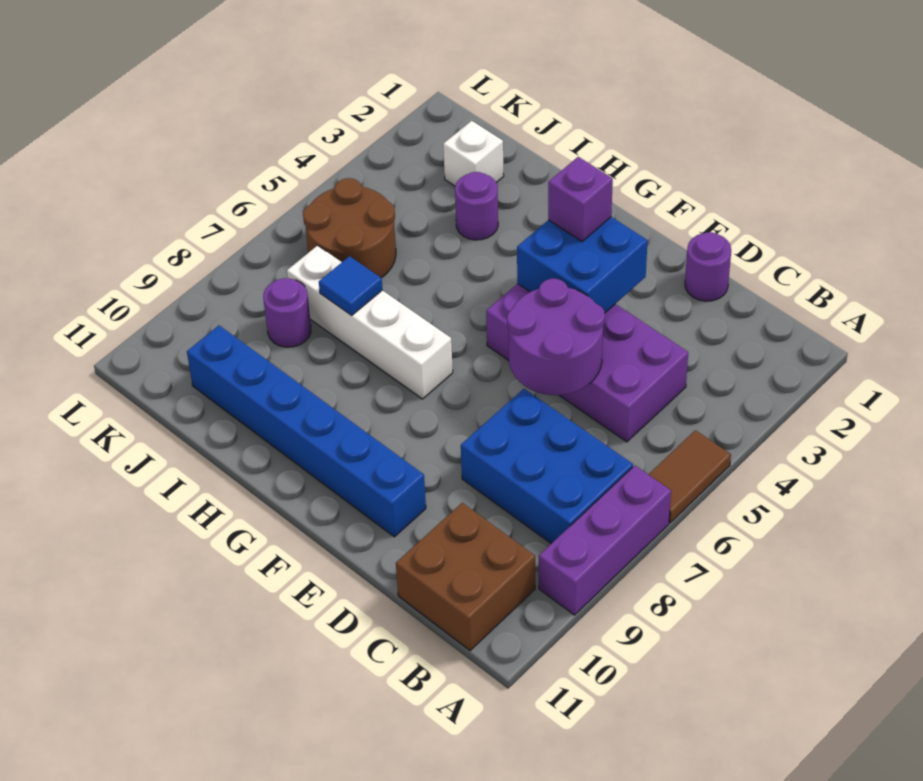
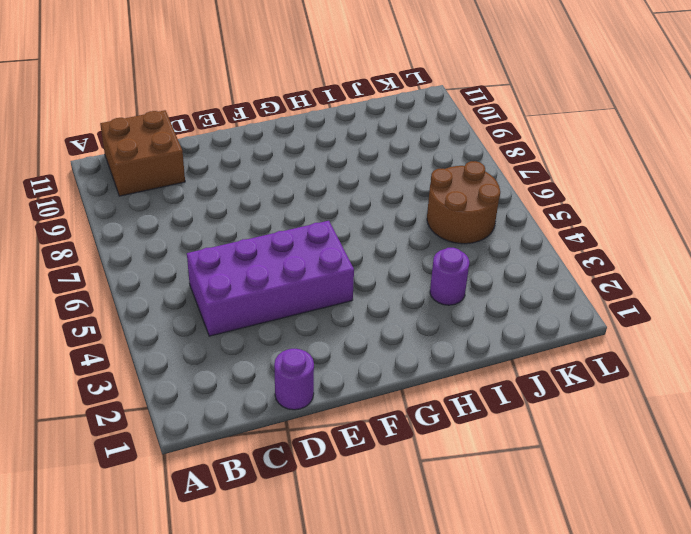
none -> brown 1x2 tile [648,430,731,523]
none -> purple 1x3 brick [539,466,671,615]
none -> blue 2x3 brick [461,389,633,544]

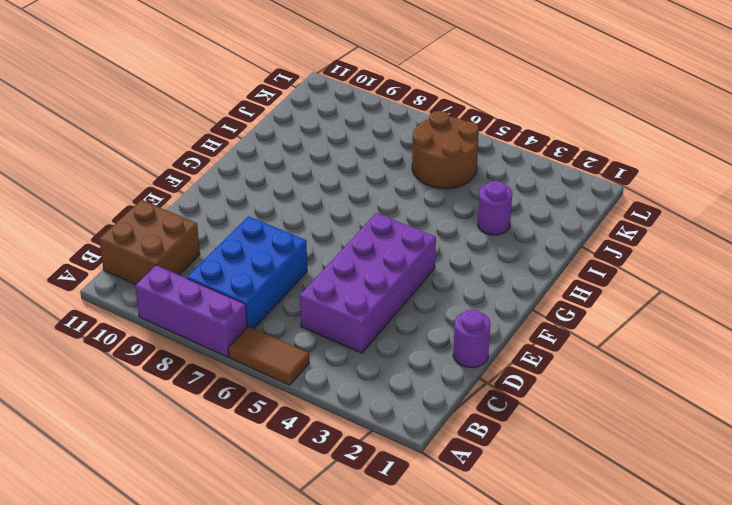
none -> blue 1x6 brick [187,326,426,537]
none -> white 1x4 brick [287,246,453,399]
none -> white 1x1 brick [443,121,504,186]

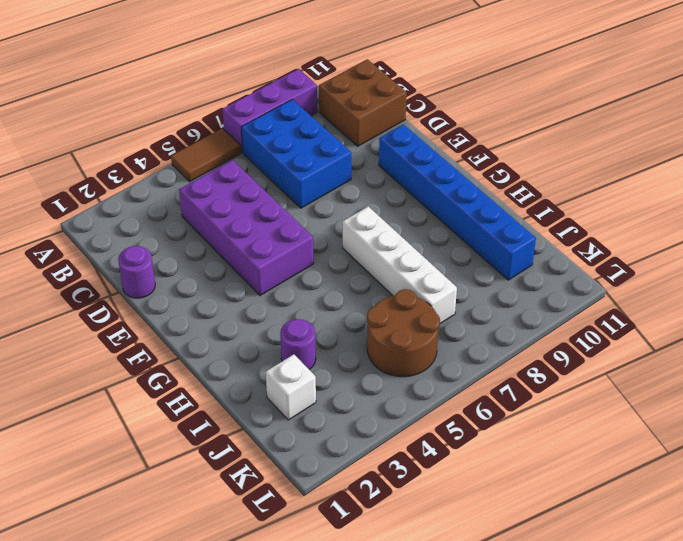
none -> purple 1x1 round brick [263,278,311,347]
none -> purple 2x2 round brick [507,279,605,395]
none -> blue 2x2 brick [517,217,648,313]

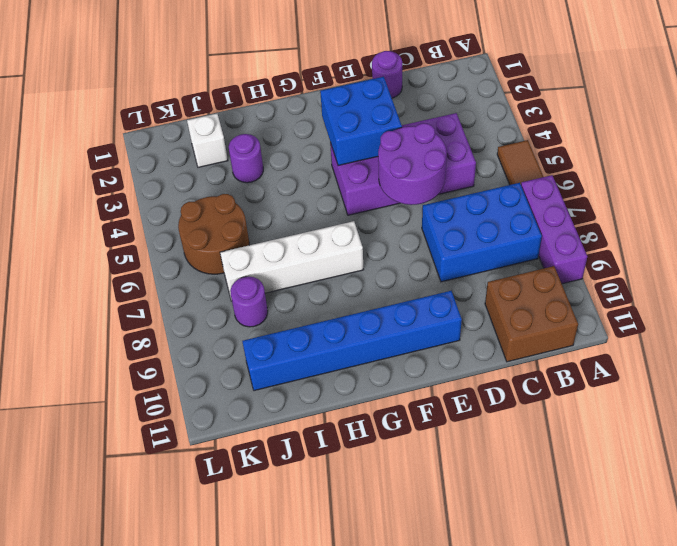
none -> blue 1x1 tile [319,256,383,315]
none -> purple 1x1 brick [548,157,613,241]

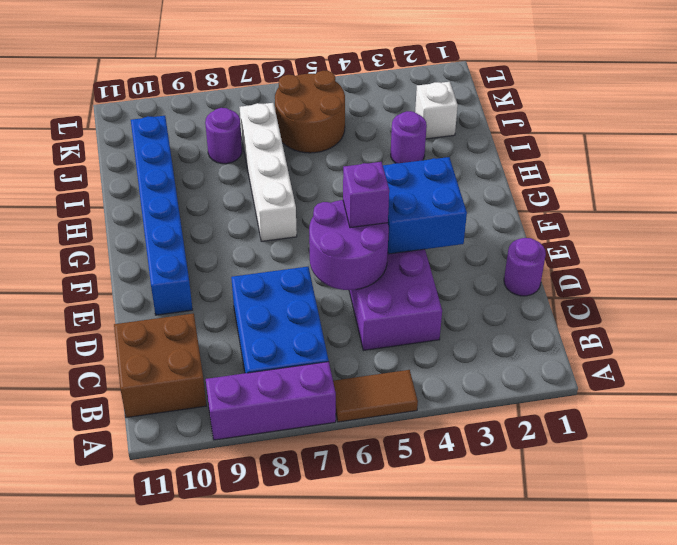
purple 1x1 brick [343,162,389,228] -> purple 1x1 brick moved to [548,157,613,241]
none -> blue 1x1 tile [319,256,383,315]

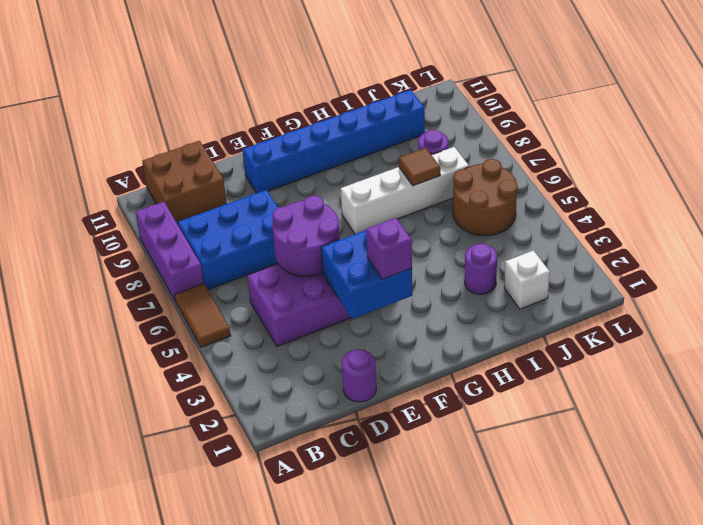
brown 1x1 tile [399,148,440,186] -> blue 1x1 tile [319,256,383,315]

